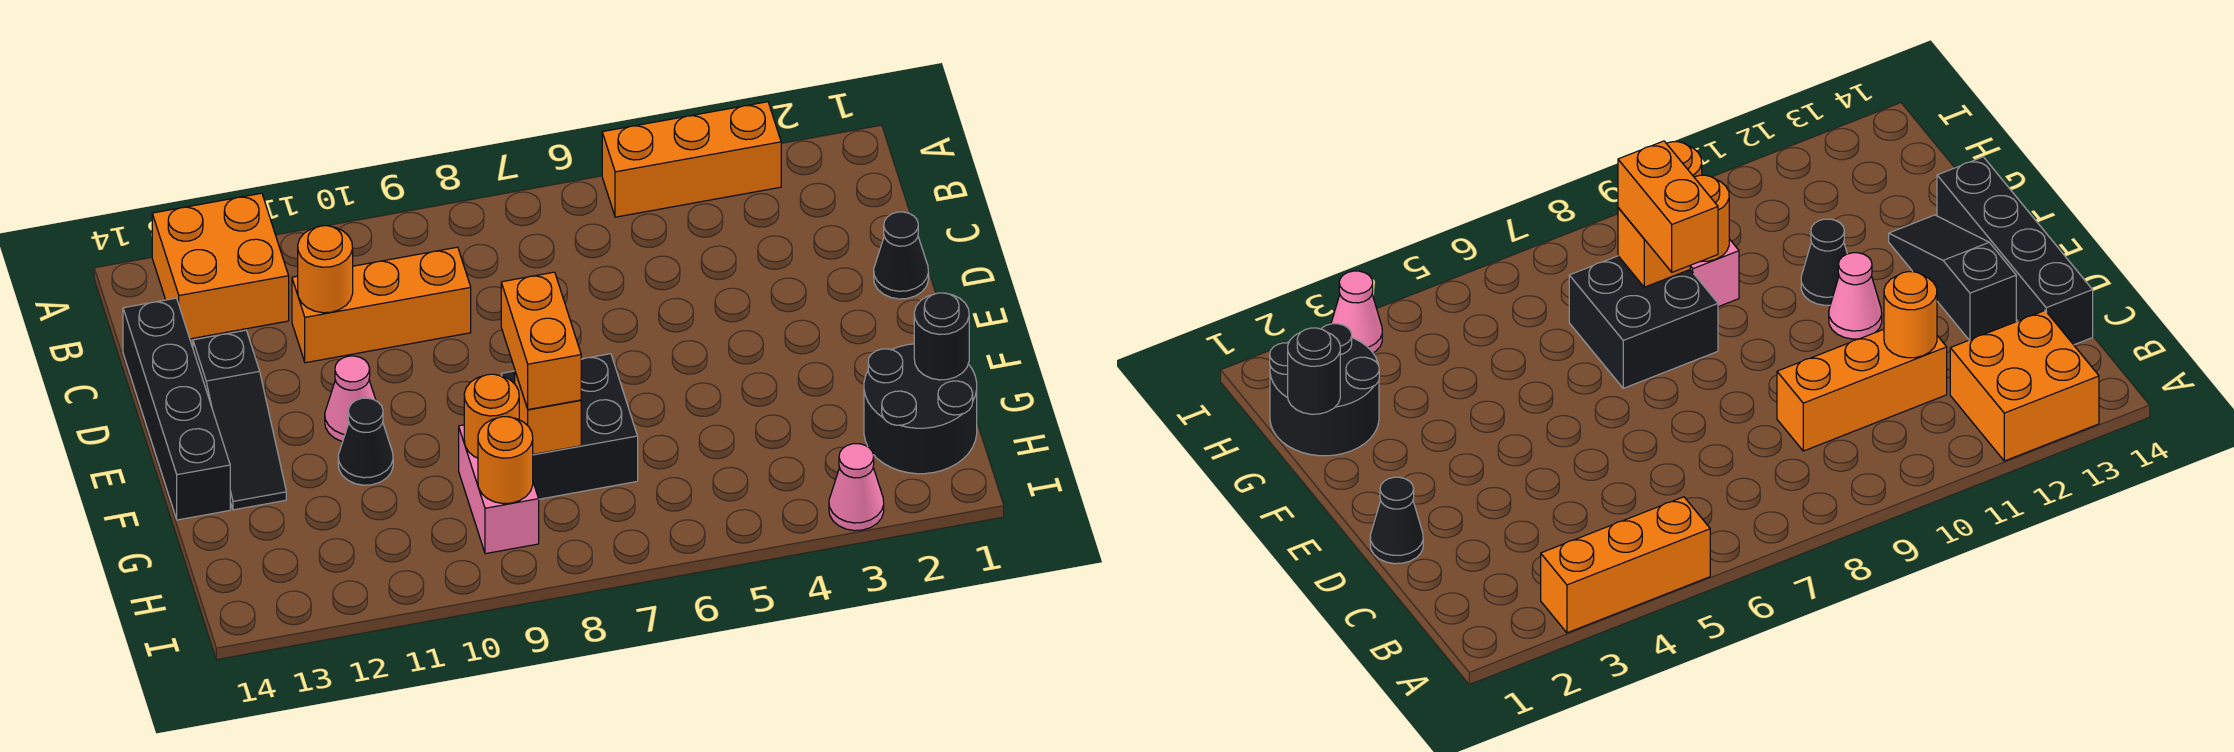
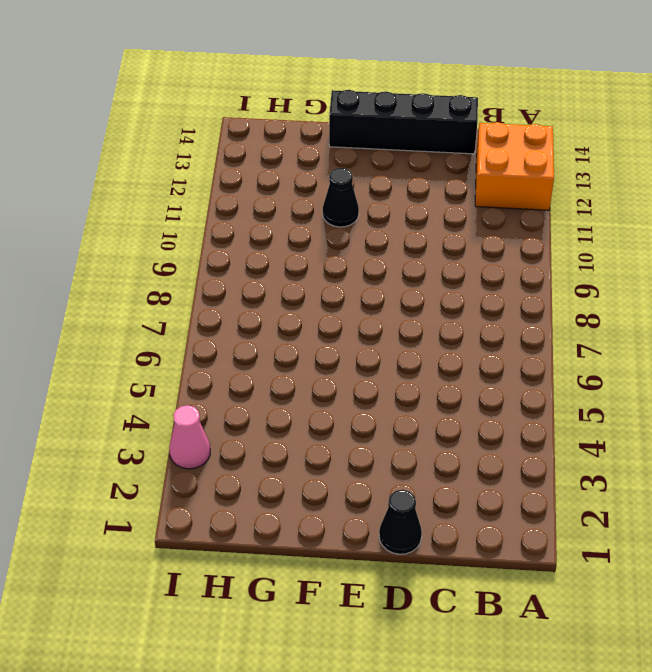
none -> orange 1x3 brick [602,102,781,217]
none -> orange 1x3 brick [292,247,471,363]
none -> black 1x3 slope [193,330,286,510]

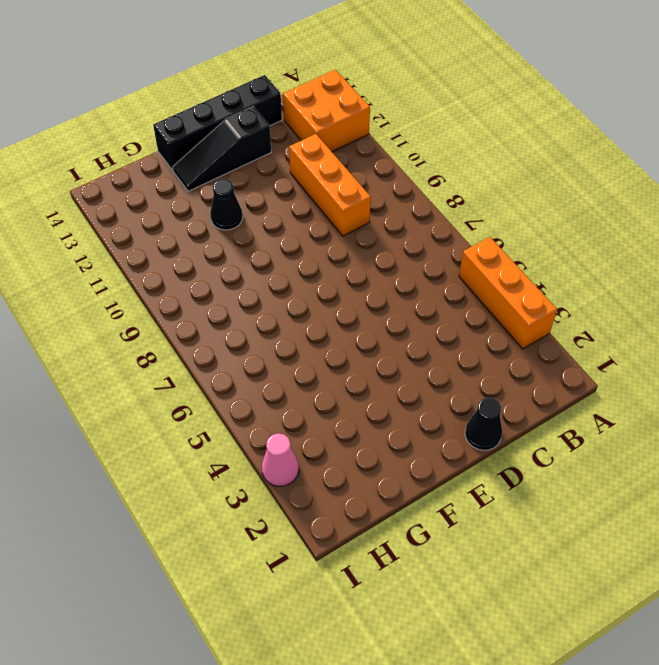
none -> pink 1x1 cone [325,356,376,442]
none -> black 2x2 brick [501,354,638,499]
none -> black 2x2 round brick [864,344,977,474]

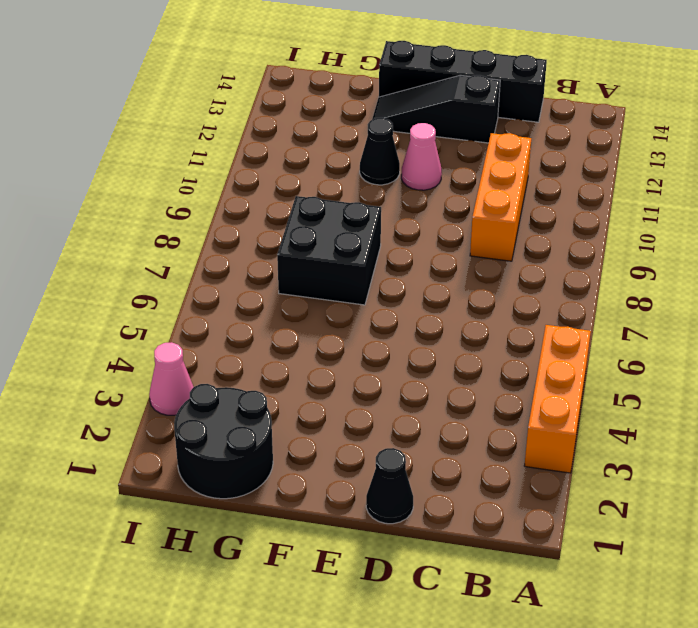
none -> orange 2x2 brick [152,193,289,339]
none -> pink 1x2 brick [459,425,539,554]
none -> orange 1x1 round brick [298,226,353,313]

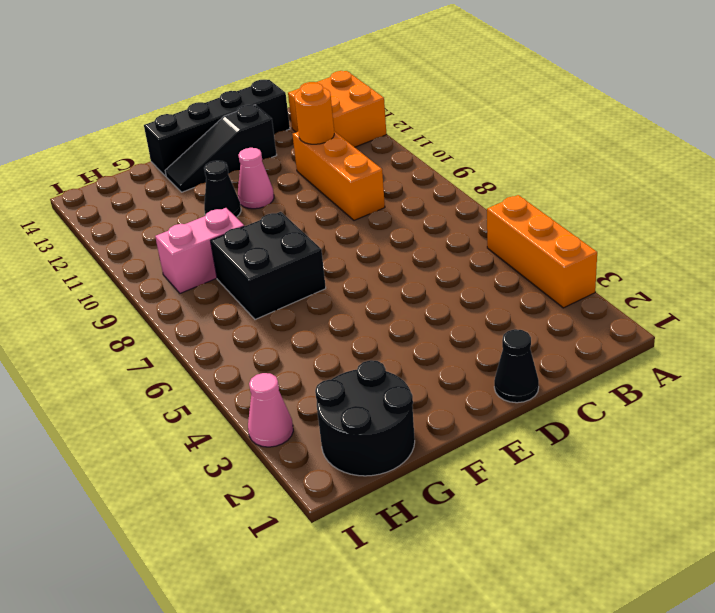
none -> black 1x1 round brick [914,293,969,380]
none -> orange 1x1 brick [515,372,581,454]
none -> orange 1x1 round brick [464,374,519,458]

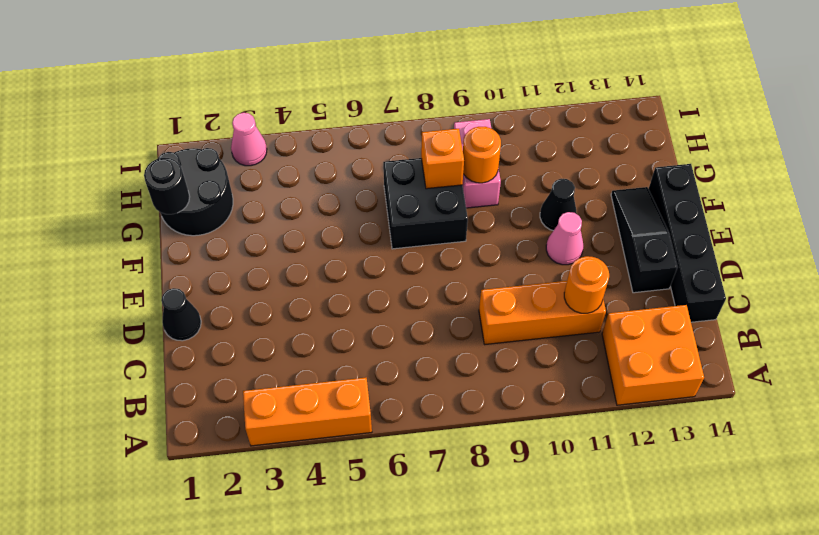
none -> orange 1x1 round brick [478,417,533,504]
none -> orange 1x2 brick [501,272,581,410]

